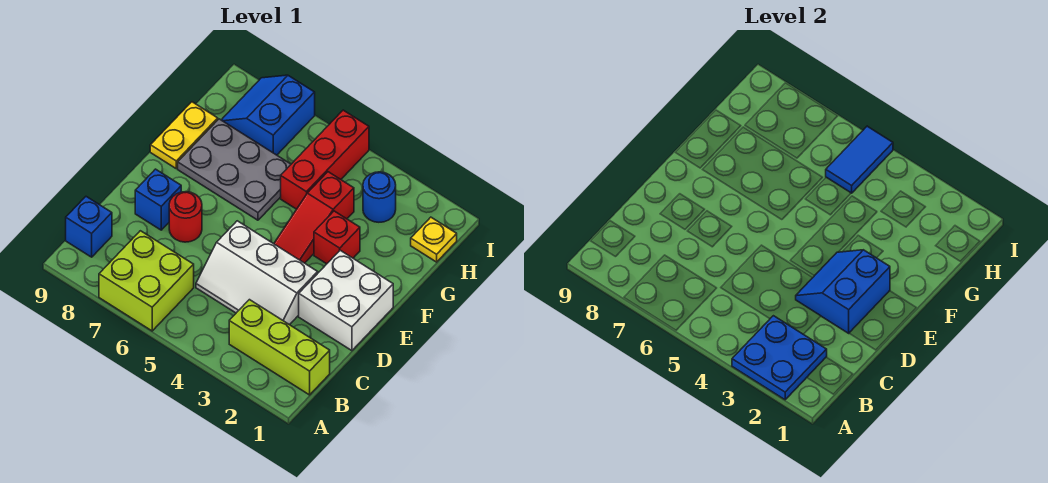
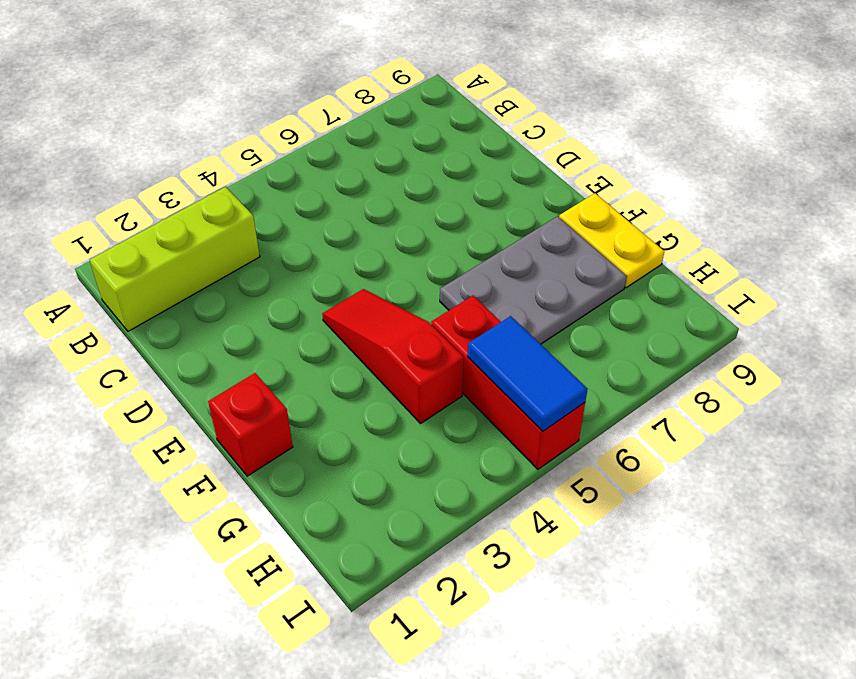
red 1x1 brick [208,373,293,476] -> red 1x1 brick moved to [314,211,360,264]
none -> lime 2x2 brick [99,231,194,331]
none -> blue 1x1 brick [66,197,112,257]
none -> white 2x3 slope [196,221,318,325]

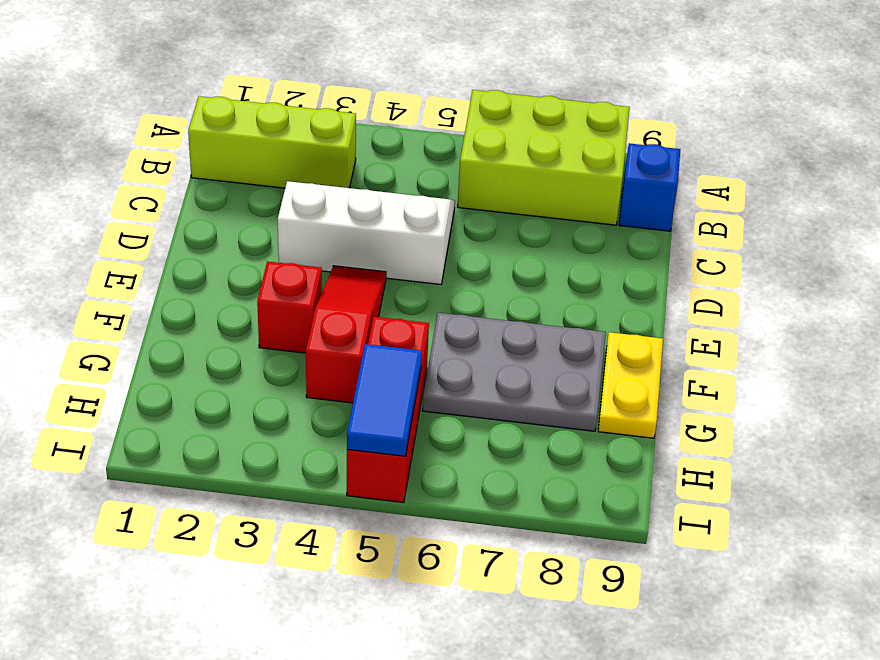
lime 2x3 brick [458,90,630,225] -> lime 2x2 brick [99,231,194,331]
none -> white 2x2 brick [299,250,393,351]
none -> red 1x1 round brick [169,192,202,242]
none -> blue 1x1 brick [135,169,181,230]

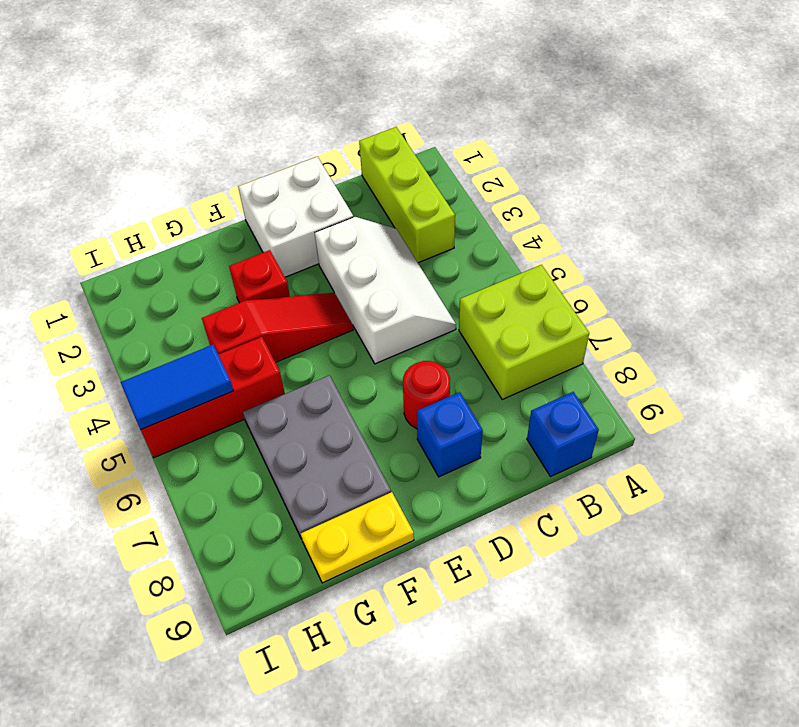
none -> yellow 1x1 plate [411,217,457,262]
none -> blue 1x1 round brick [363,172,396,222]
none -> blue 2x2 slope [222,75,315,155]

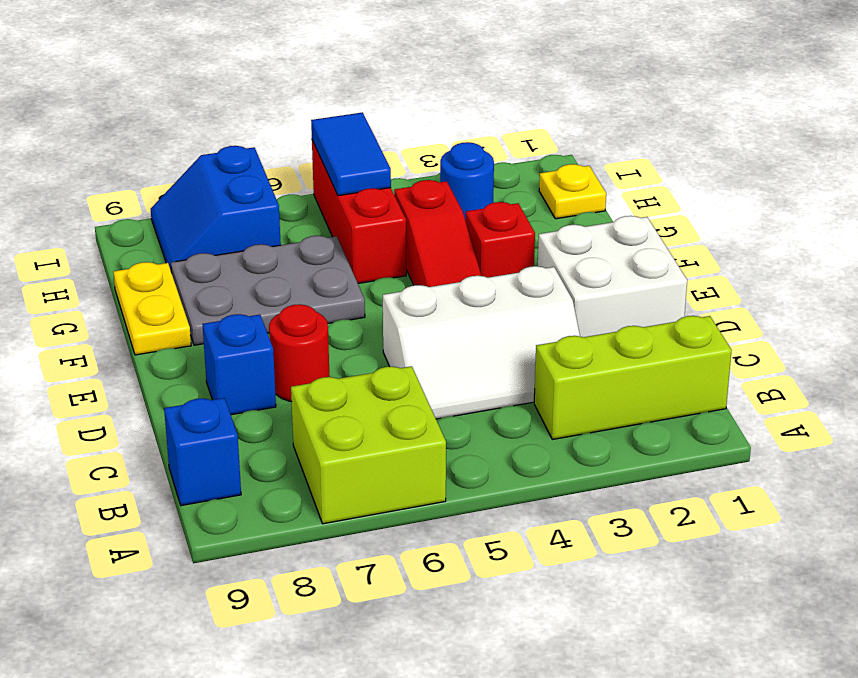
none -> blue 2x2 plate [732,316,827,400]
none -> blue 2x2 slope [796,250,890,333]

